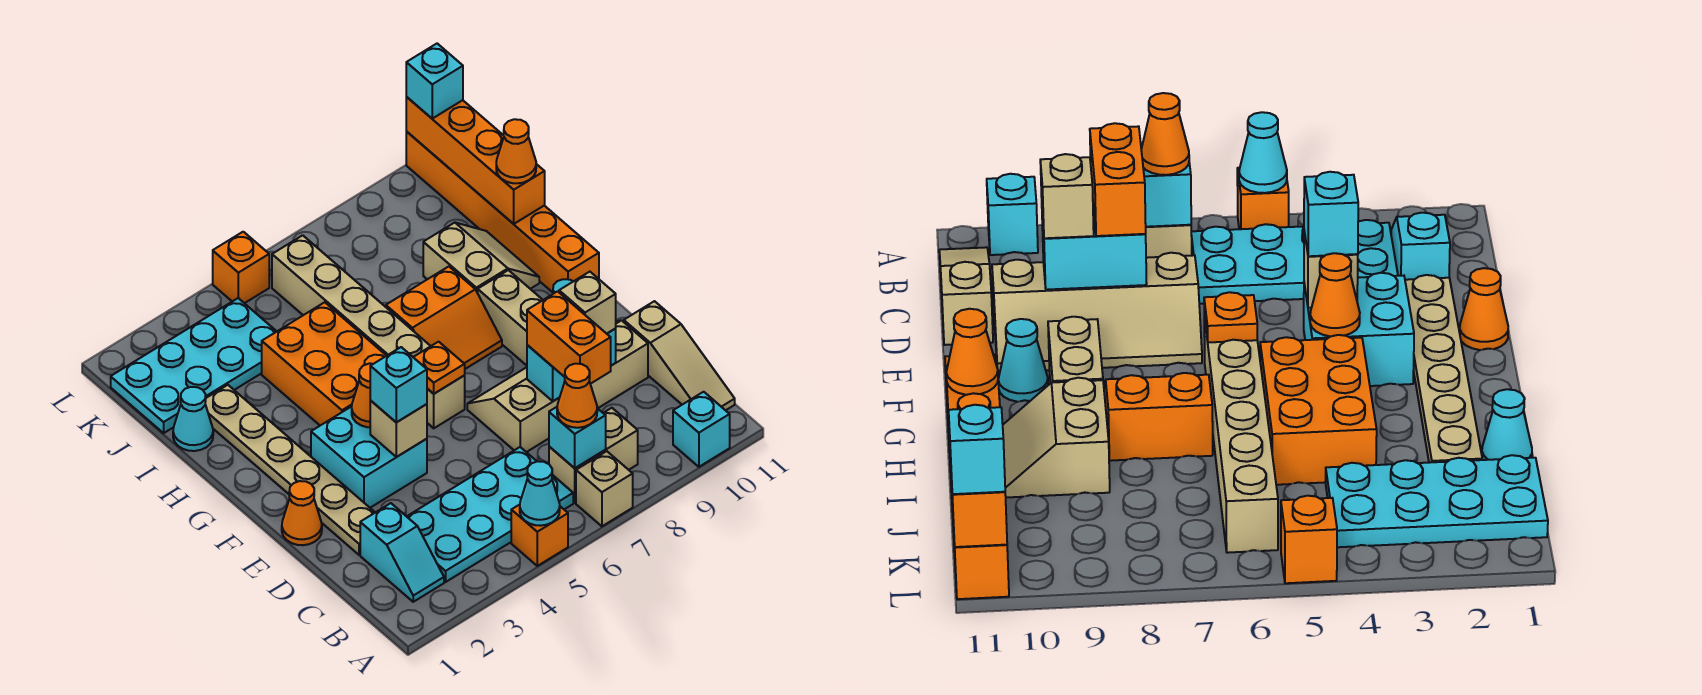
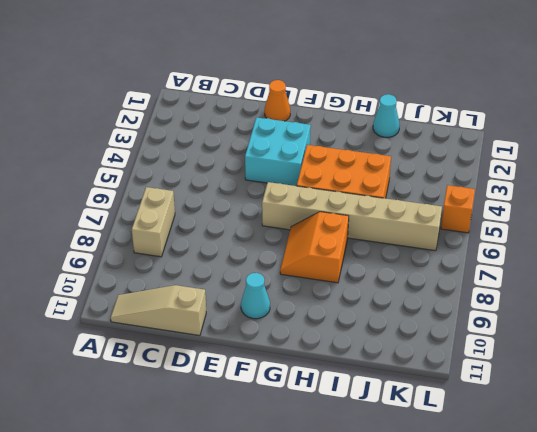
none -> orange 1x1 brick [511,505,568,566]
none -> tan 1x1 brick [576,451,633,526]
none -> cyan 1x1 brick [673,392,730,467]
none -> cyan 1x2 slope [360,503,444,602]

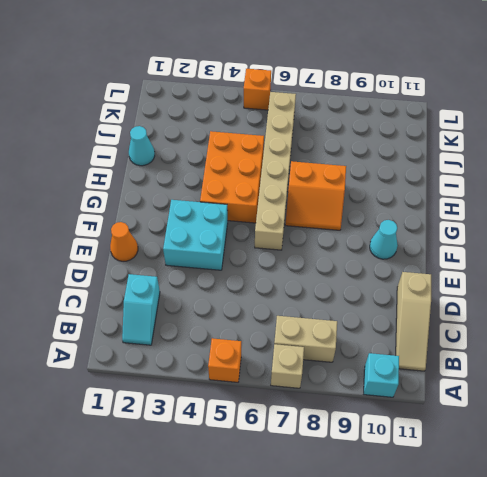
none -> cyan 2x4 plate [407,447,573,582]
none -> tan 1x6 plate [205,385,375,555]
none -> tan 2x4 slope [467,320,648,452]
none -> tan 1x2 brick [478,270,542,366]

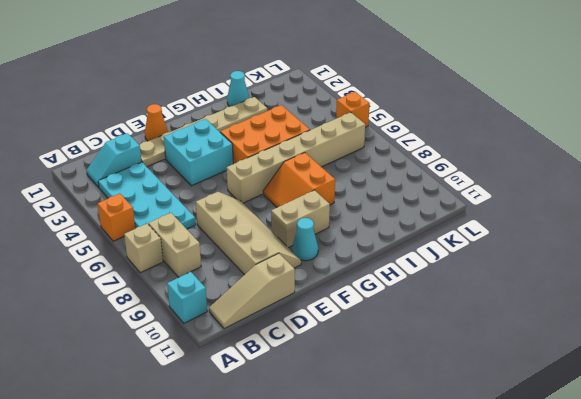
none -> orange 1x6 brick [406,132,599,292]
none -> tan 2x2 slope [423,223,539,293]
none -> cyan 2x4 plate [111,298,277,433]
none -> cyan 1x1 cone [520,461,560,526]

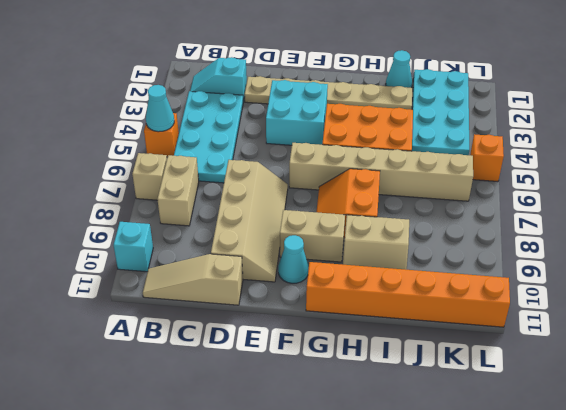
none -> orange 1x1 cone [282,481,322,545]
none -> cyan 1x1 brick [549,407,606,468]
none -> cyan 1x2 brick [527,328,616,401]
none -> tan 1x1 brick [370,401,427,457]

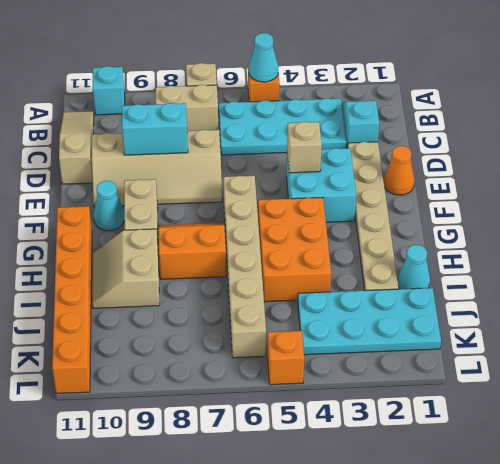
none -> cyan 1x1 brick [549,407,606,468]
none -> orange 1x1 cone [352,363,373,427]
none -> orange 1x1 plate [413,342,465,394]
none -> orange 1x4 brick [406,97,545,224]

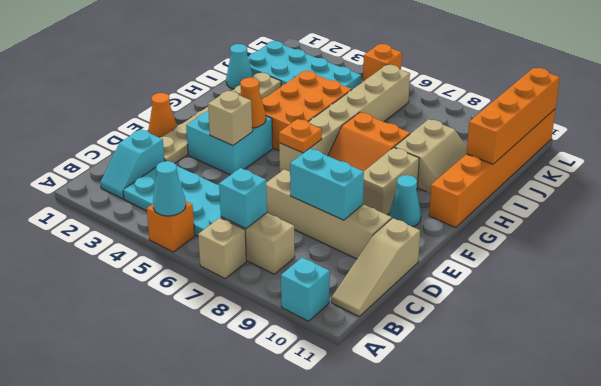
none -> orange 1x1 cone [557,364,597,428]
none -> orange 1x2 brick [527,291,611,384]
none -> tan 1x1 brick [559,272,616,334]
none -> cyan 1x1 brick [370,347,427,422]

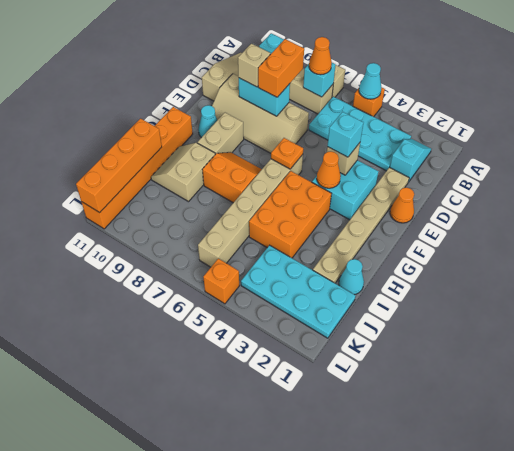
none -> orange 1x1 cone [496,119,536,183]
none -> cyan 1x1 brick [406,44,463,118]

